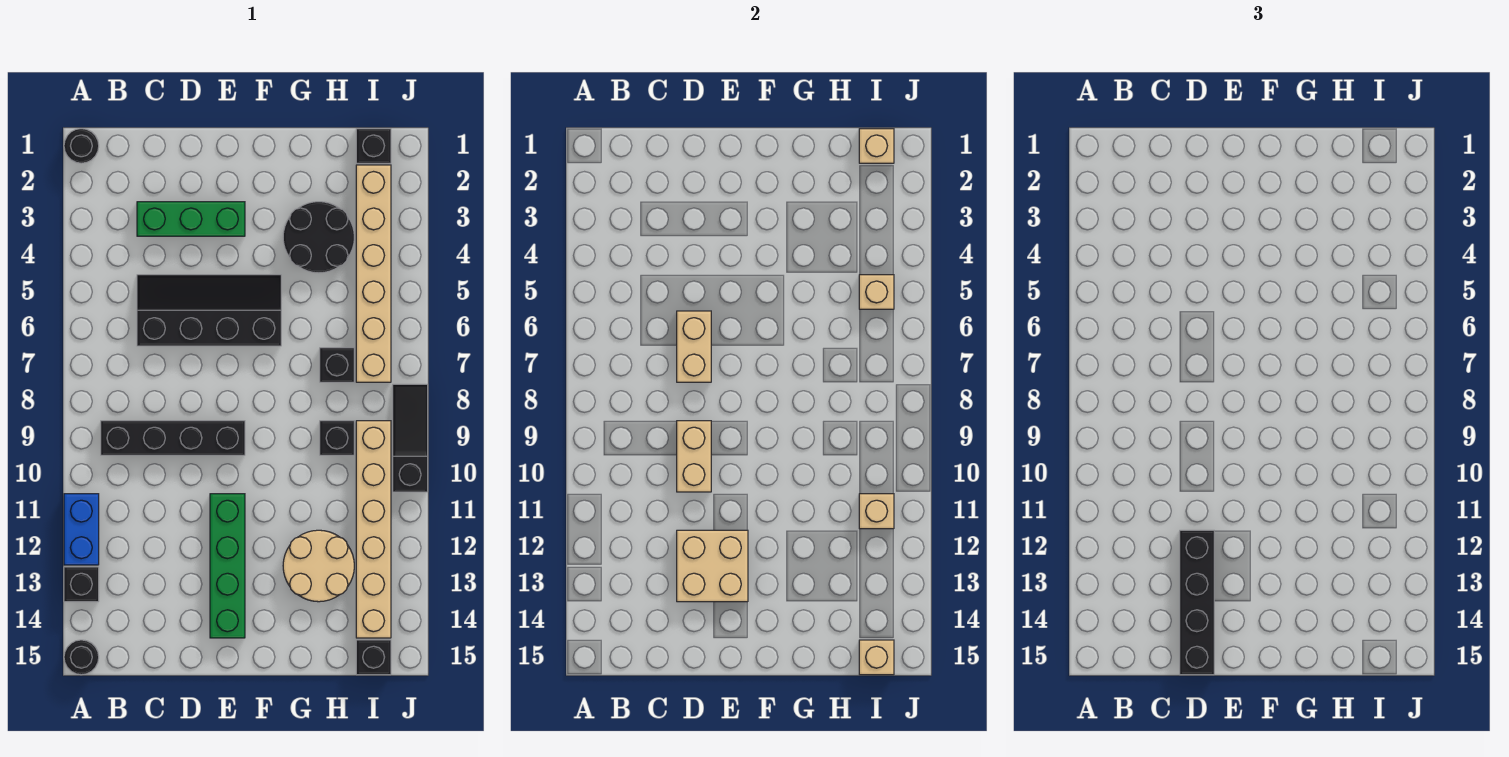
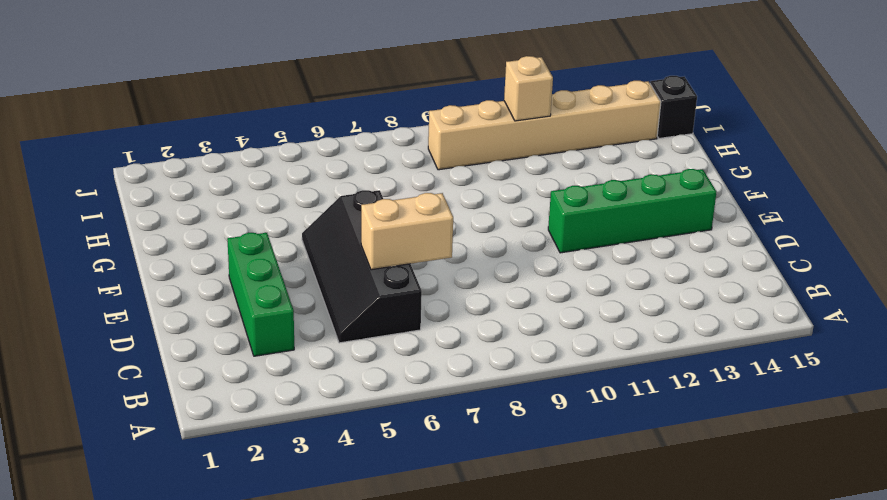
none -> black 1x1 round brick [64,129,99,163]
none -> blue 1x2 brick [64,494,99,565]
none -> black 1x1 brick [64,567,99,602]

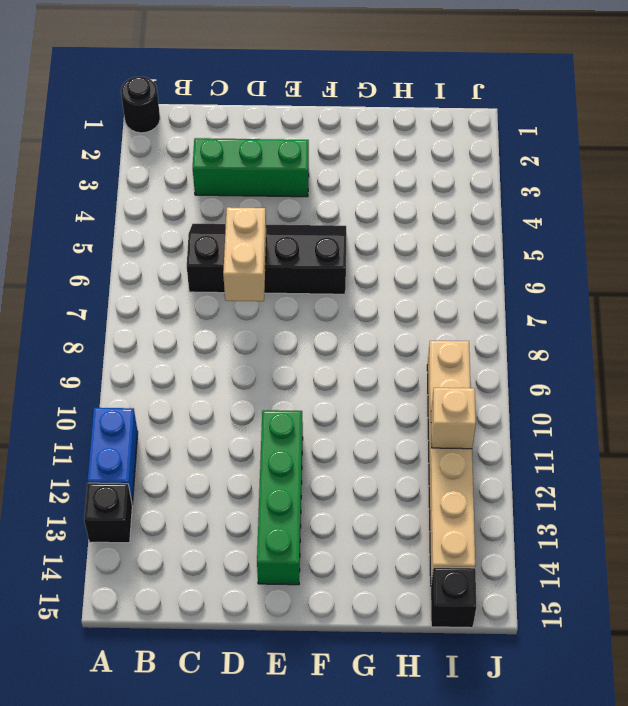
none -> black 1x1 round brick [64,640,99,675]
none -> black 1x4 brick [101,421,245,455]
none -> black 2x2 round brick [283,202,354,273]

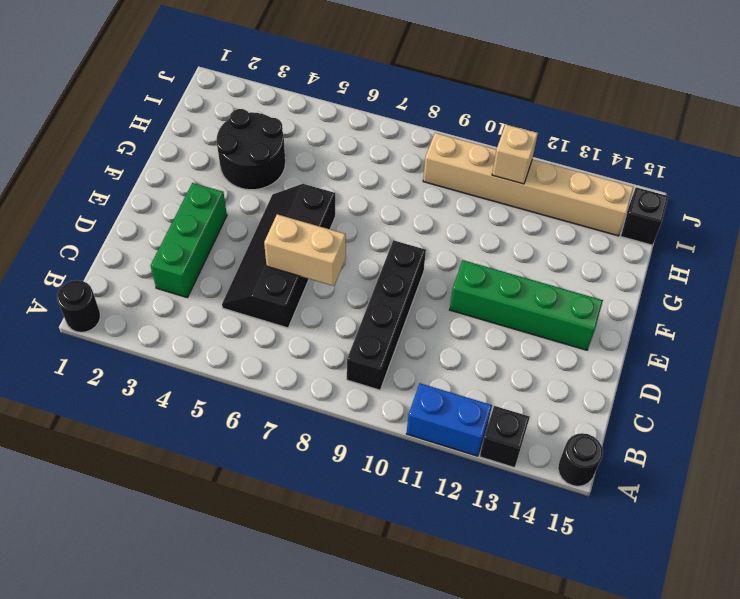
none -> tan 2x2 round brick [283,530,354,602]
none -> black 1x1 brick [320,348,354,382]
none -> black 1x1 brick [320,421,354,455]

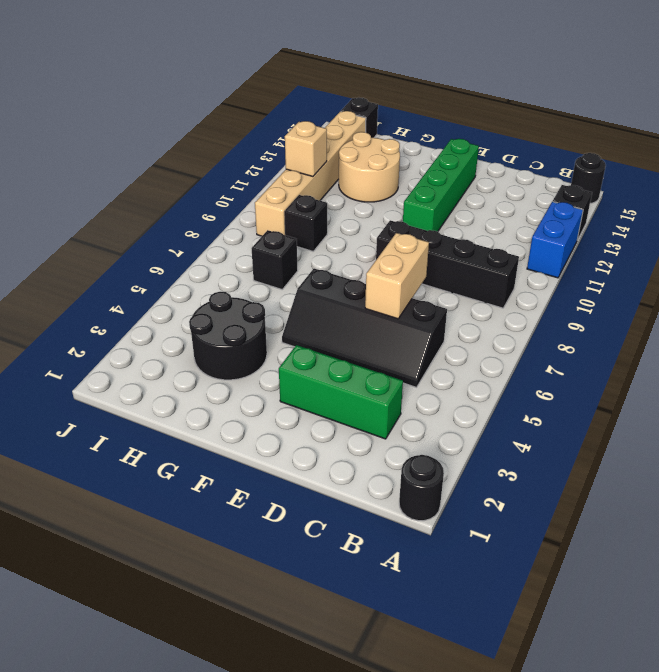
none -> black 1x1 brick [356,129,391,163]
none -> tan 1x6 brick [356,165,391,382]
none -> black 1x3 slope [393,384,428,492]

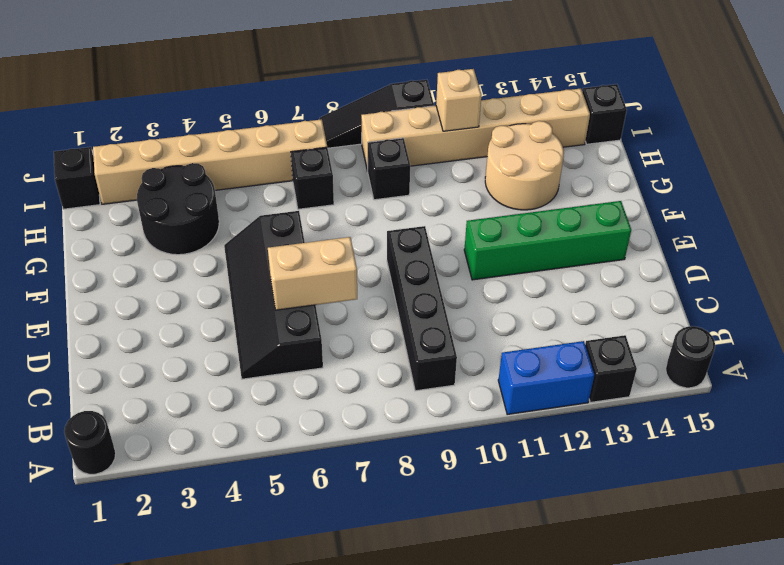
none -> green 1x3 brick [137,202,245,236]
none -> tan 1x2 brick [677,421,711,492]
none -> tan 2x2 brick [677,530,748,602]

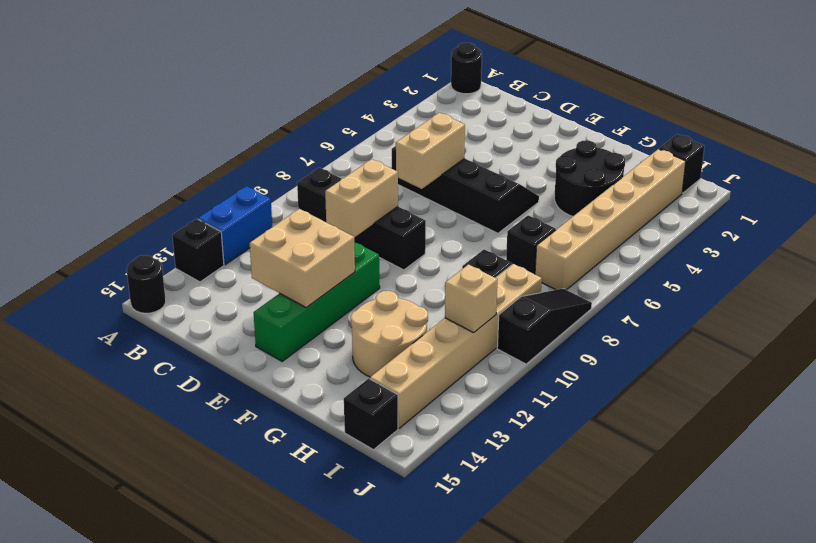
none -> green 1x3 brick [137,202,245,236]
none -> tan 1x1 brick [859,129,894,163]
none -> tan 1x1 brick [859,275,894,309]

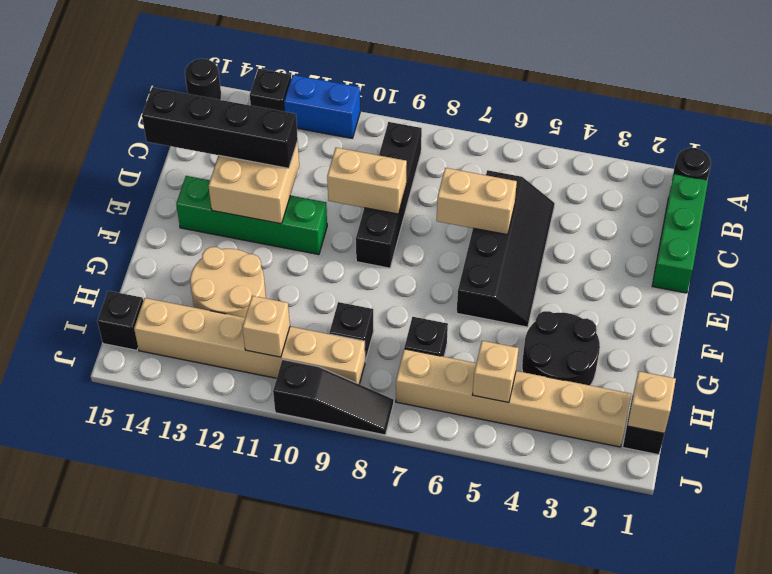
green 1x3 brick [652,174,708,293] -> green 1x3 brick moved to [137,202,245,236]
none -> tan 1x1 brick [859,640,894,675]

